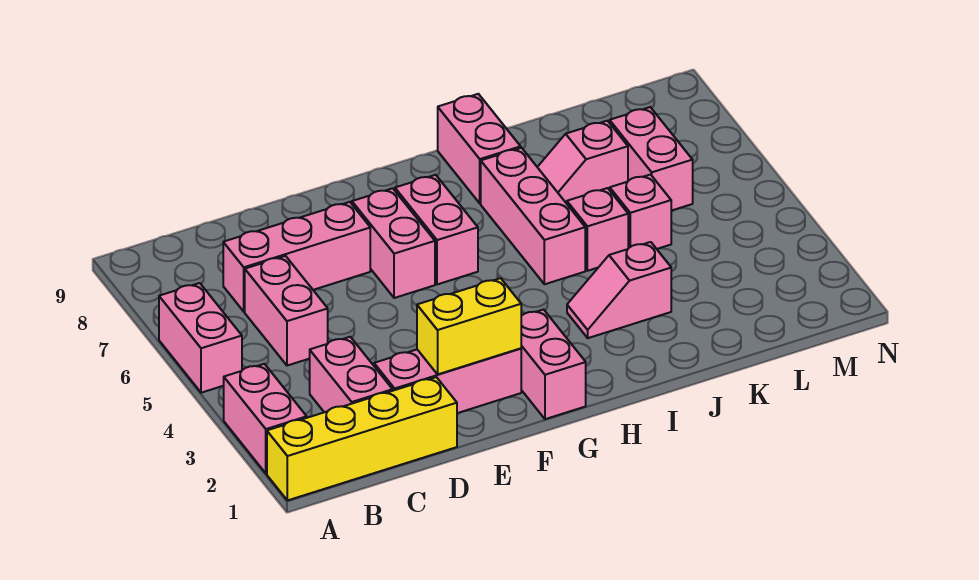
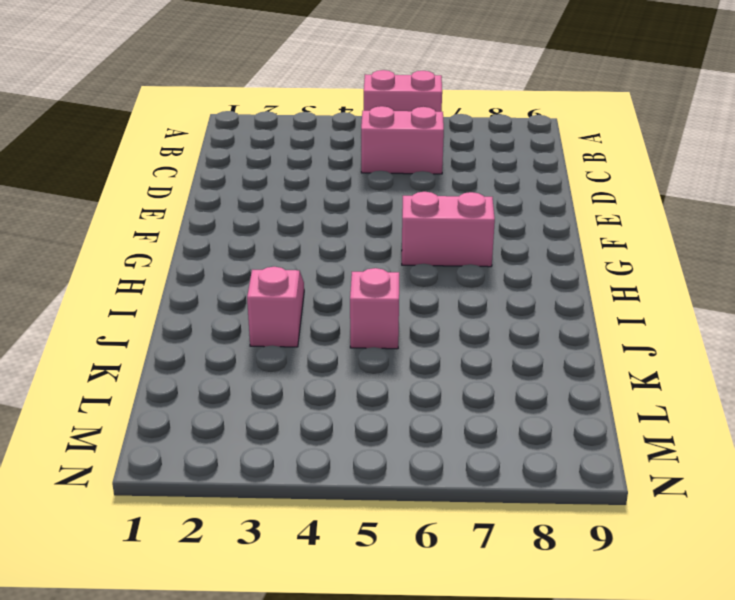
none -> yellow 1x4 brick [267,377,457,500]
none -> pink 1x2 brick [224,364,307,473]
none -> pink 1x2 brick [310,337,393,412]

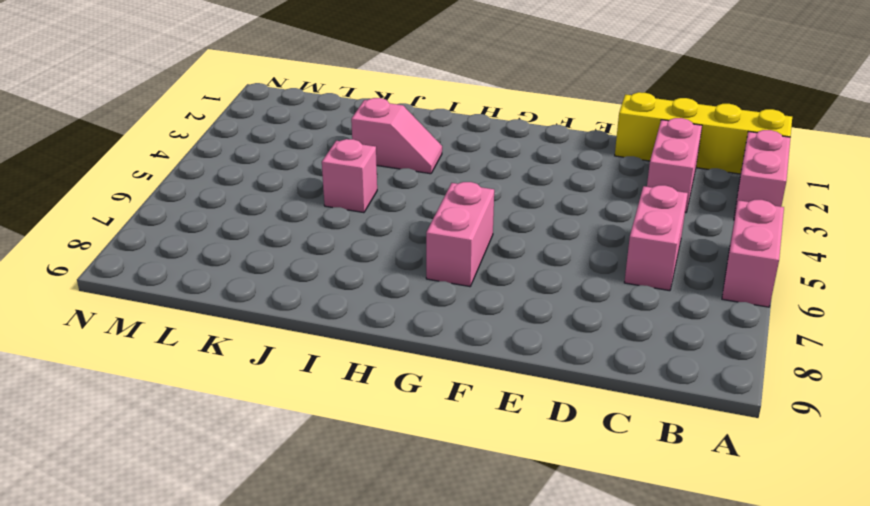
none -> pink 1x3 brick [223,202,370,312]
none -> pink 1x3 brick [374,348,521,413]
none -> pink 1x2 brick [352,188,435,298]

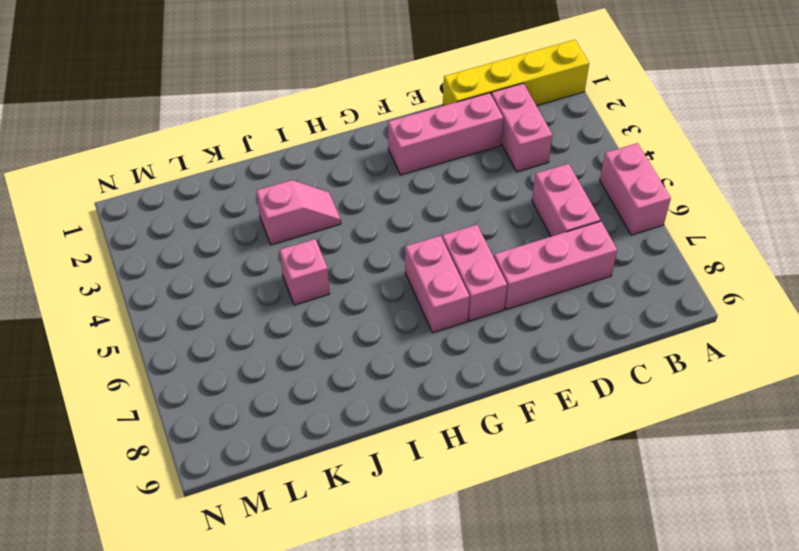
none -> pink 1x2 brick [224,364,307,473]
none -> pink 1x2 brick [521,310,586,419]
none -> pink 1x3 brick [481,148,585,284]

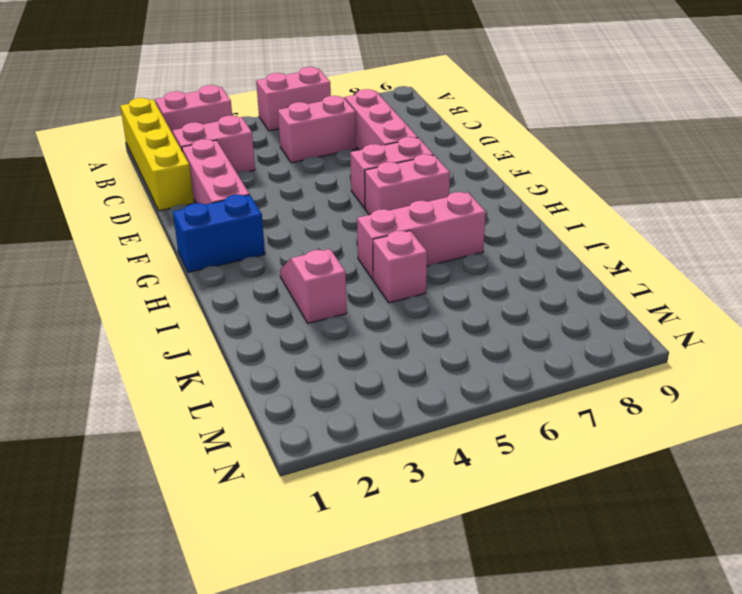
blue 1x2 brick [173,195,265,273] -> pink 1x2 brick [521,310,586,419]
none -> pink 1x2 brick [438,94,521,203]
none -> pink 1x2 slope [538,121,628,204]
none -> pink 1x1 brick [610,175,671,249]

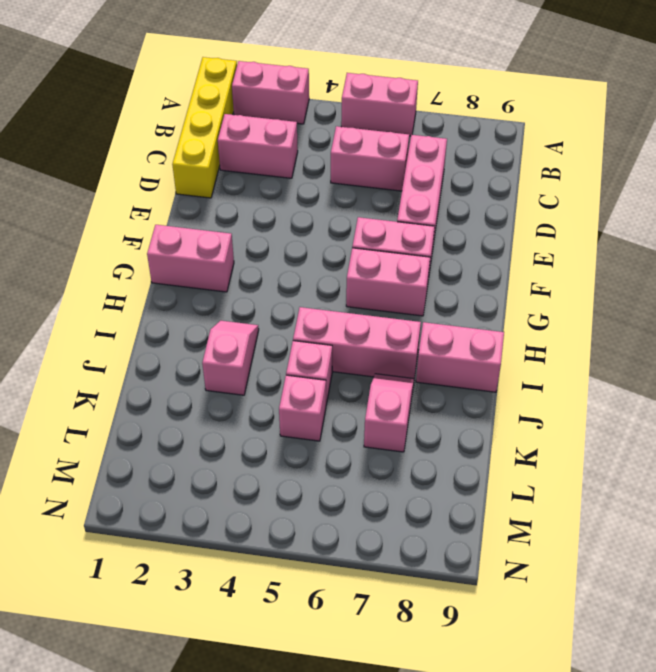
none -> pink 1x3 brick [374,348,521,413]
none -> pink 1x2 brick [610,107,693,211]
none -> yellow 1x2 brick [417,278,521,374]

